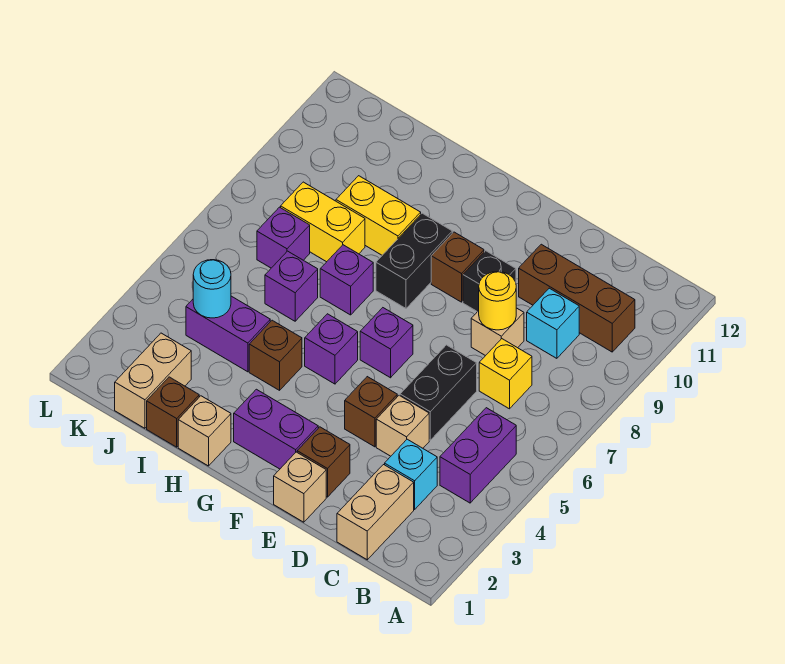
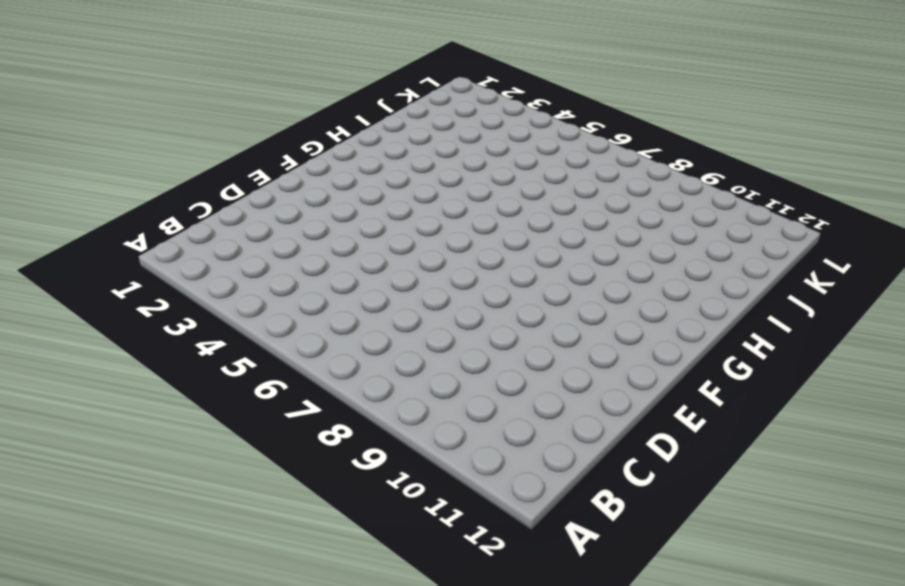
none -> purple 1x2 brick [440,408,516,503]
none -> brown 1x3 brick [519,244,635,352]
none -> tan 1x2 brick [337,465,414,560]
none -> cyan 1x1 brick [385,439,437,509]

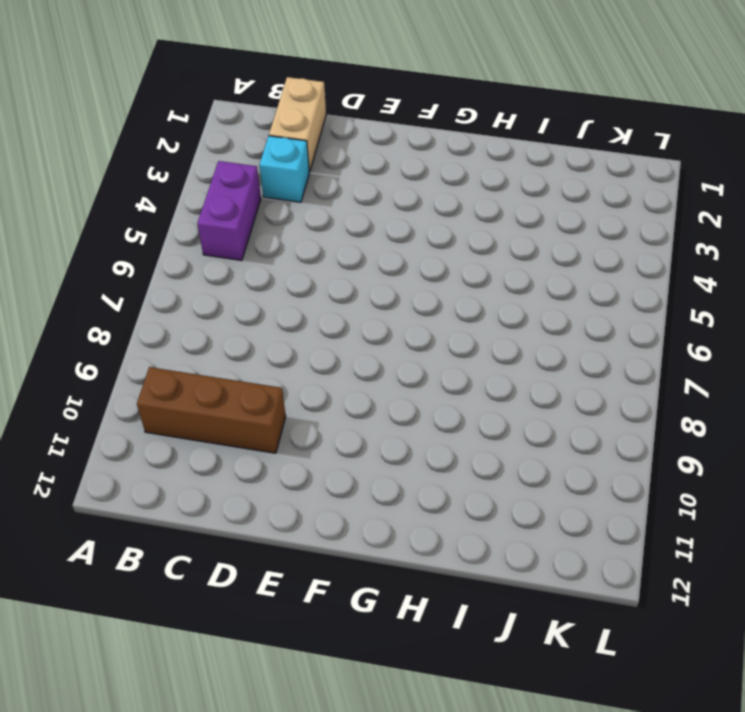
none -> yellow 1x1 brick [479,339,532,409]
none -> cyan 1x1 brick [527,288,579,358]
none -> tan 1x1 brick [376,396,429,456]
none -> black 1x2 brick [400,345,477,440]

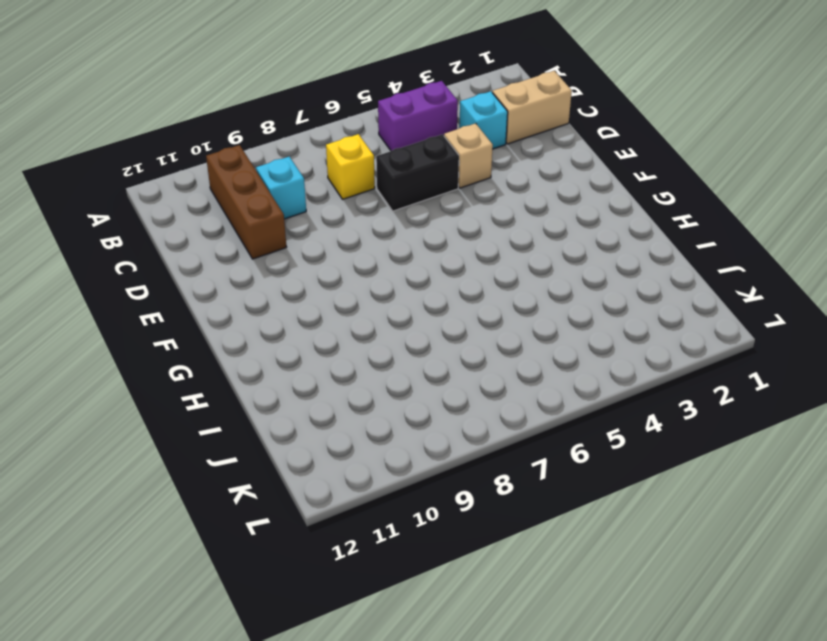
none -> tan 1x1 brick [471,308,524,356]
none -> tan 1x1 brick [274,452,326,522]
none -> brown 1x1 brick [297,427,350,497]
none -> brown 1x1 brick [345,377,397,447]

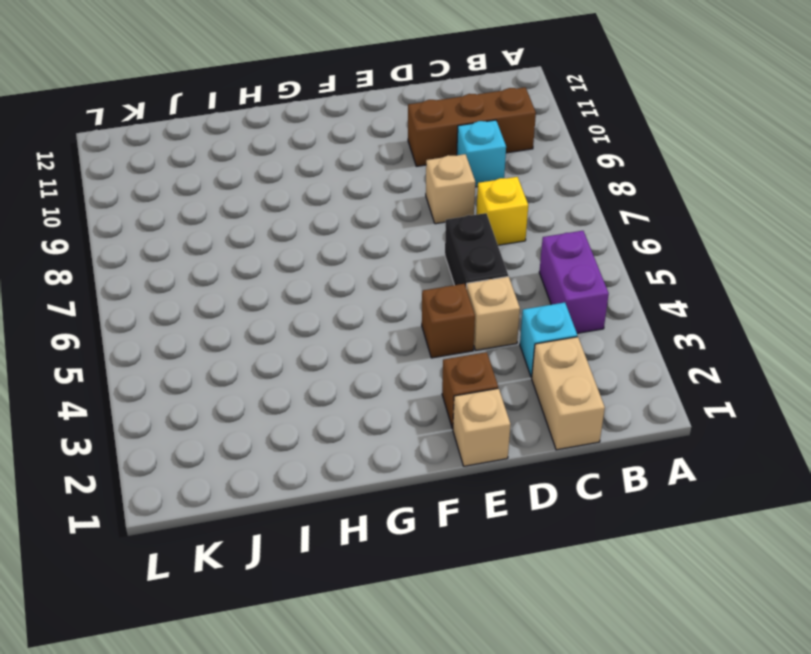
none -> black 1x1 brick [463,251,516,312]
none -> purple 1x2 brick [234,389,318,469]
none -> purple 1x1 brick [360,308,413,378]
none -> brown 1x1 brick [431,232,484,302]

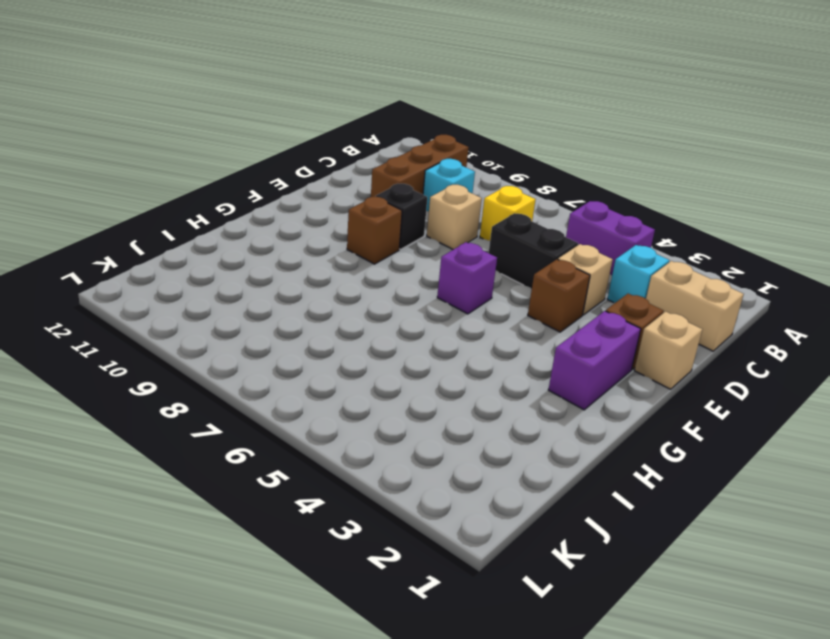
none -> purple 1x1 brick [305,314,358,384]
none -> black 1x2 brick [376,213,452,308]
none -> tan 1x1 brick [178,396,231,466]
none -> brown 1x1 brick [249,320,302,390]

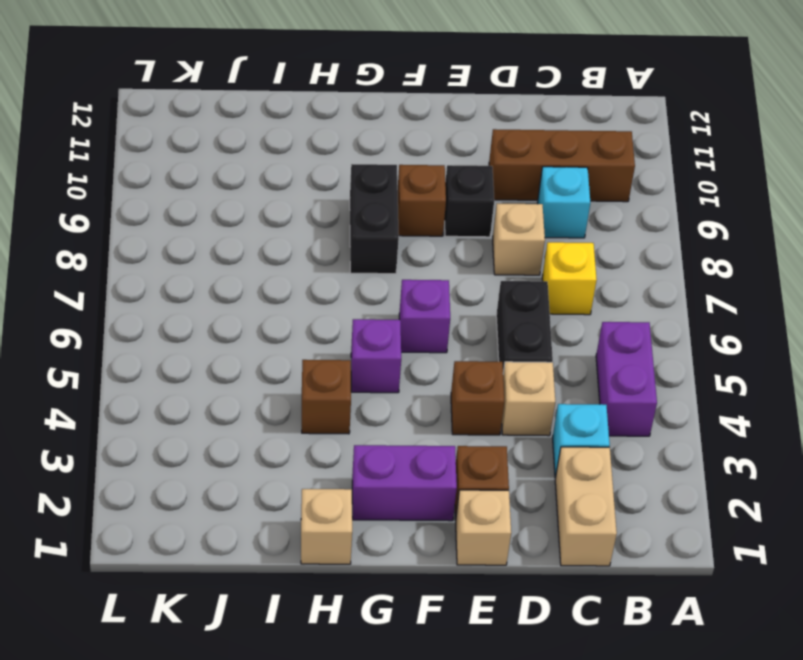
none -> purple 1x1 brick [320,245,373,315]
none -> yellow 1x2 brick [336,176,421,255]
none -> brown 1x1 brick [147,377,199,447]
none -> purple 1x2 brick [186,296,270,372]

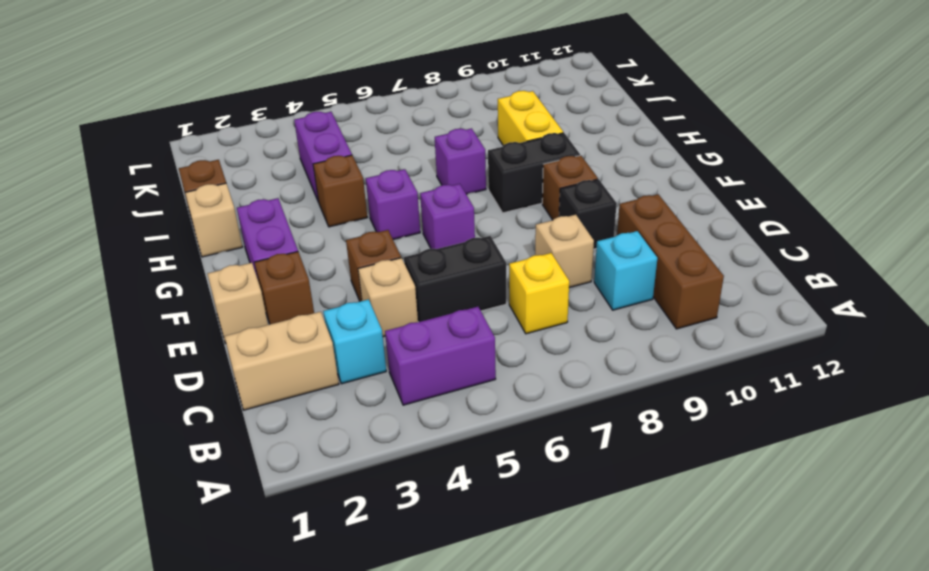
none -> purple 1x1 brick [265,251,318,321]
none -> yellow 1x2 brick [281,182,365,262]
none -> tan 1x2 brick [115,333,191,428]
none -> purple 1x1 brick [257,207,310,268]

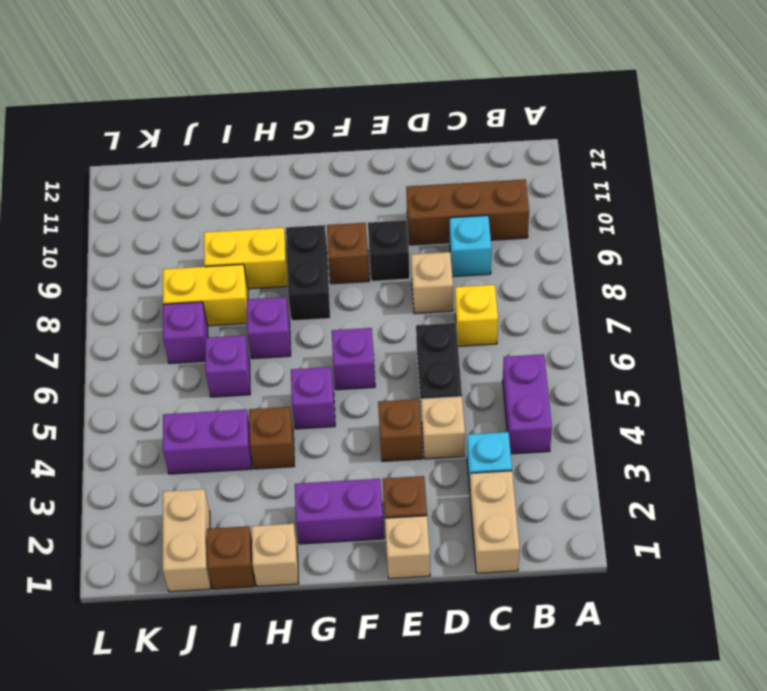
none -> yellow 1x1 round brick [479,272,516,330]
none -> cyan 1x1 round brick [193,260,231,318]

